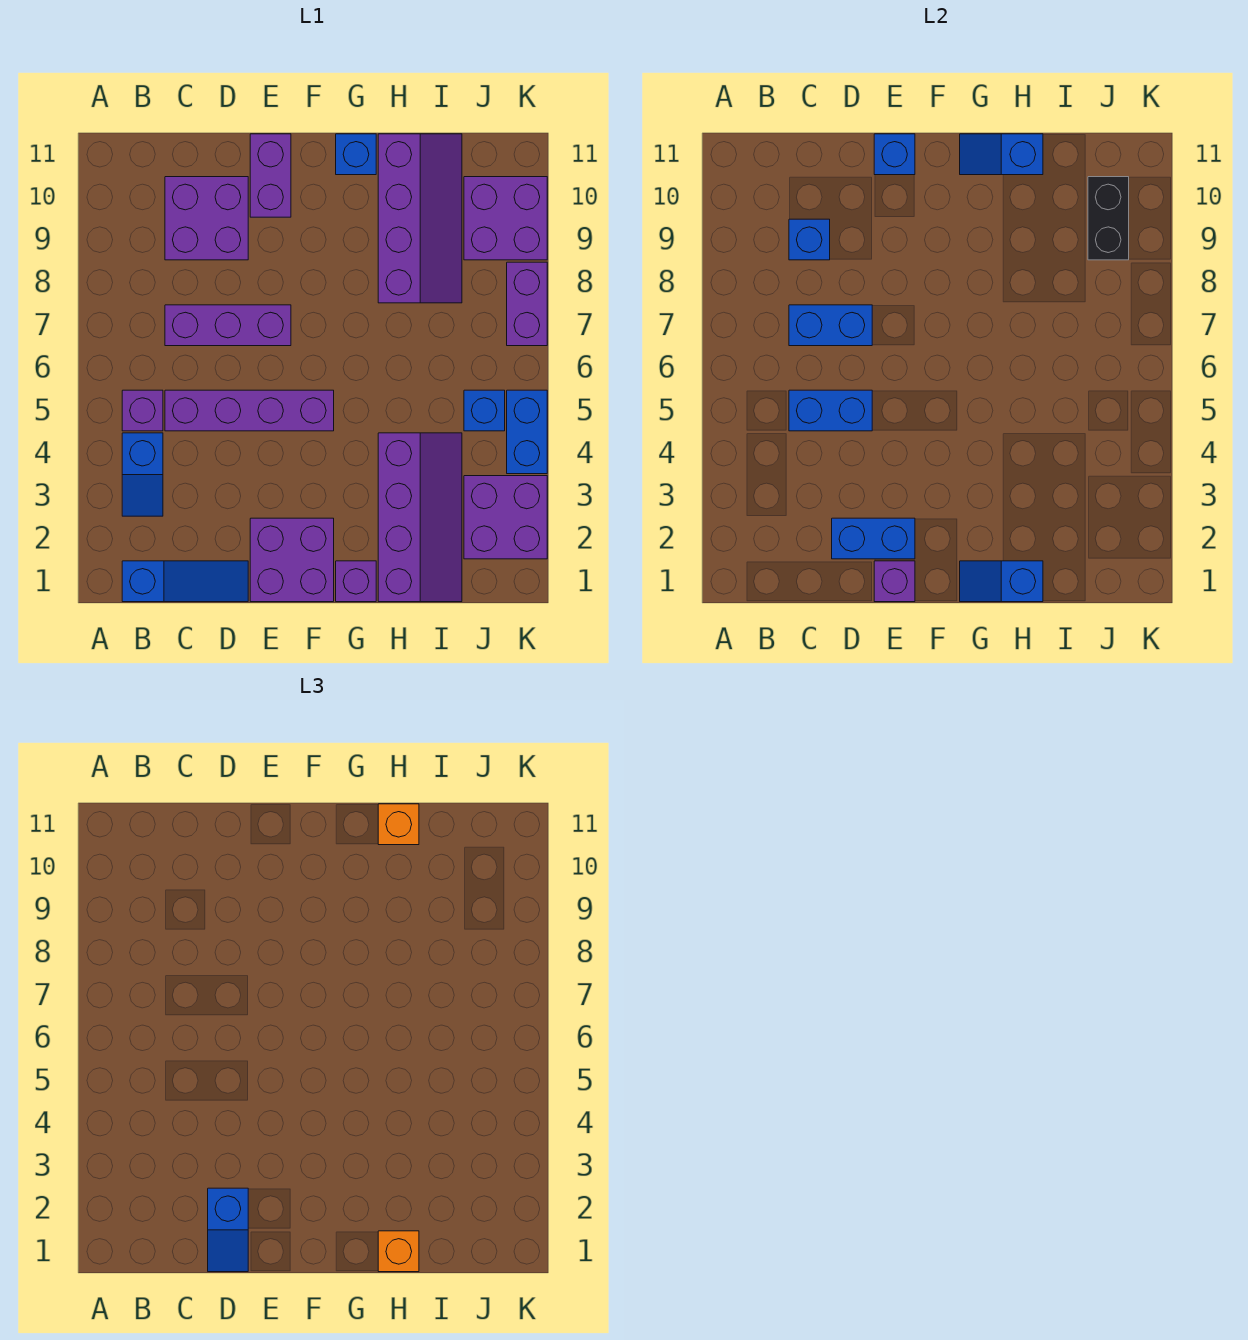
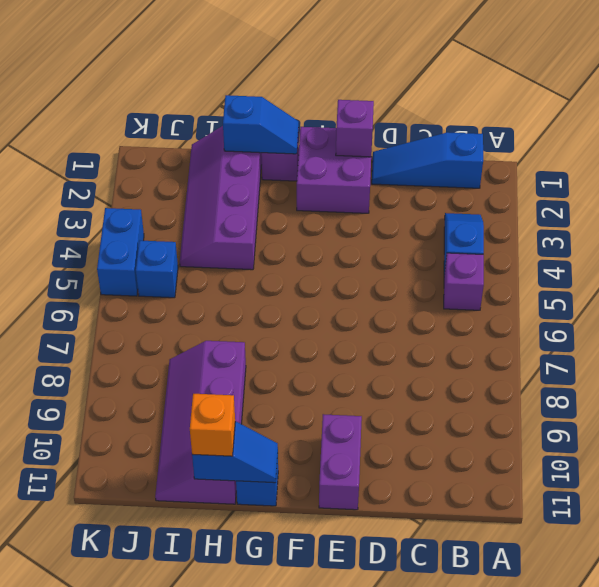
none -> purple 1x4 brick [165,390,334,431]
none -> purple 1x3 brick [165,305,291,346]
none -> purple 2x2 brick [165,177,248,260]

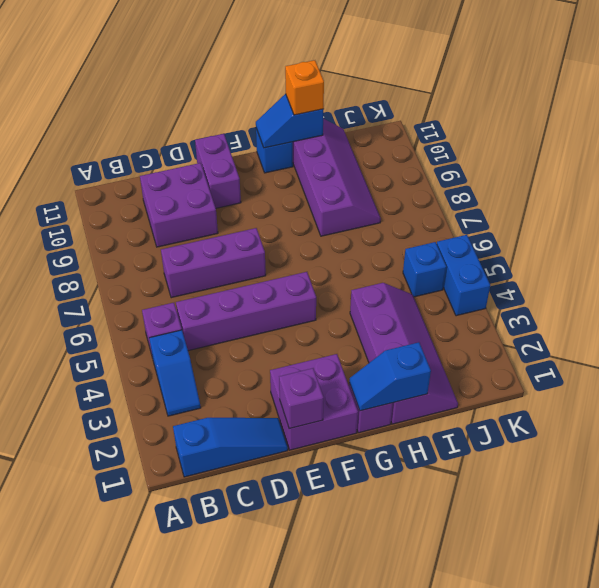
none -> purple 2x2 brick [464,476,547,559]
none -> purple 2x2 brick [464,177,547,260]
none -> purple 1x2 brick [507,262,547,346]

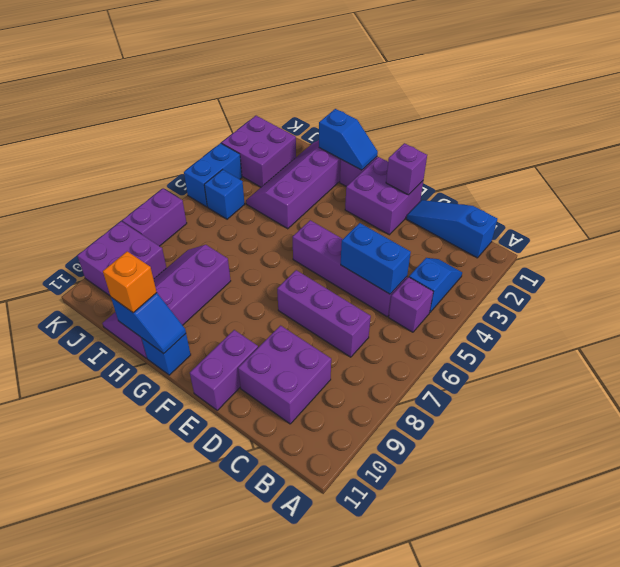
none -> blue 1x2 brick [789,305,872,346]
none -> blue 1x1 brick [789,219,830,260]
none -> blue 1x2 brick [832,518,915,559]

